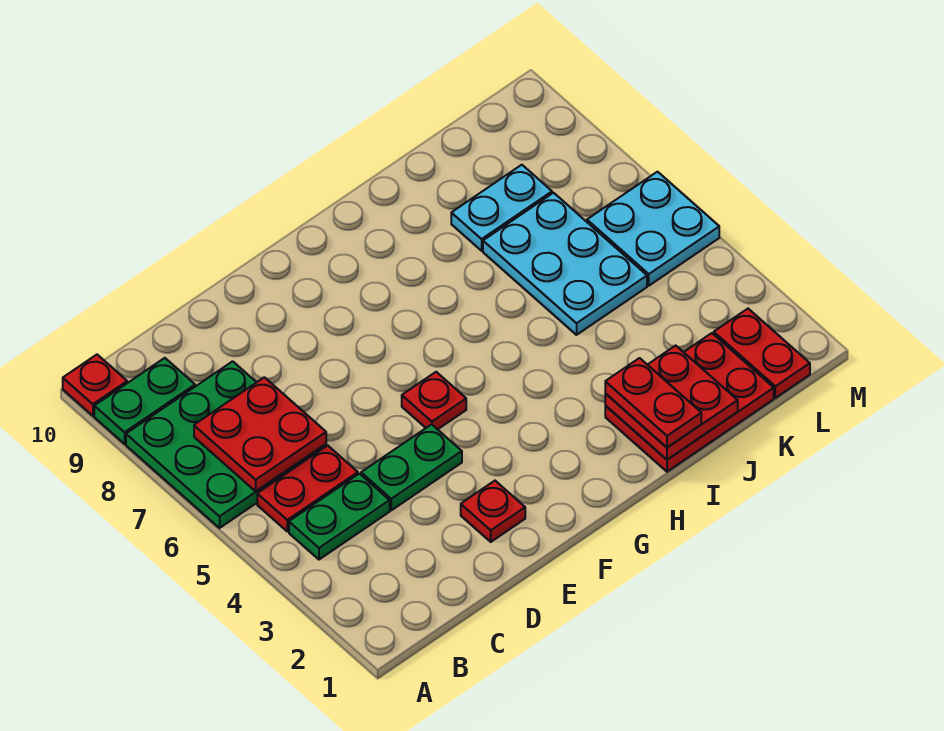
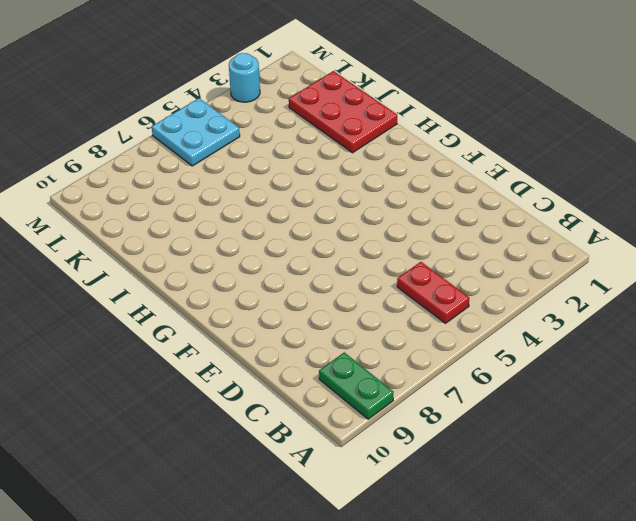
cyan 1x1 round brick [229,53,260,102] -> none
none -> green 3x3 plate [126,361,326,528]
none -> red 1x1 plate [63,355,127,416]
none -> green 1x2 plate [289,474,390,560]

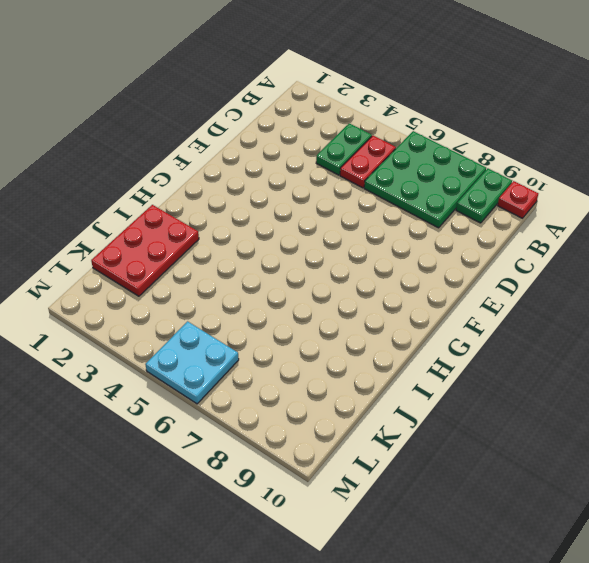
none -> green 1x2 plate [361,424,462,510]
none -> red 1x1 plate [461,481,525,542]
none -> red 1x1 plate [402,372,466,429]

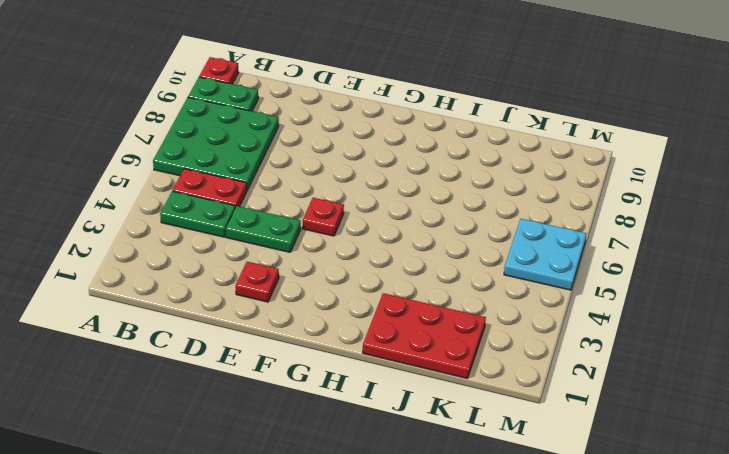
none -> cyan 2x3 plate [483,193,647,335]
none -> cyan 1x2 plate [451,165,552,251]
none -> red 1x2 plate [714,309,810,398]

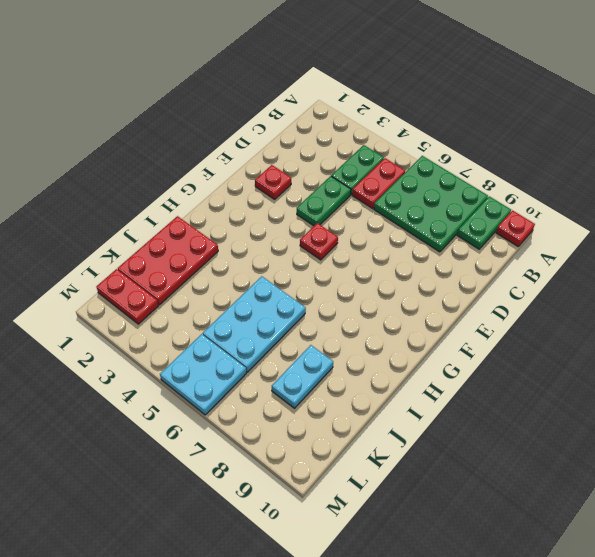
cyan 2x3 plate [203,276,306,372] -> cyan 2x3 plate turned to [483,193,647,335]
none -> red 2x2 plate [194,377,326,491]
none -> red 2x2 plate [605,346,738,460]
none -> red 1x2 plate [605,358,701,448]

